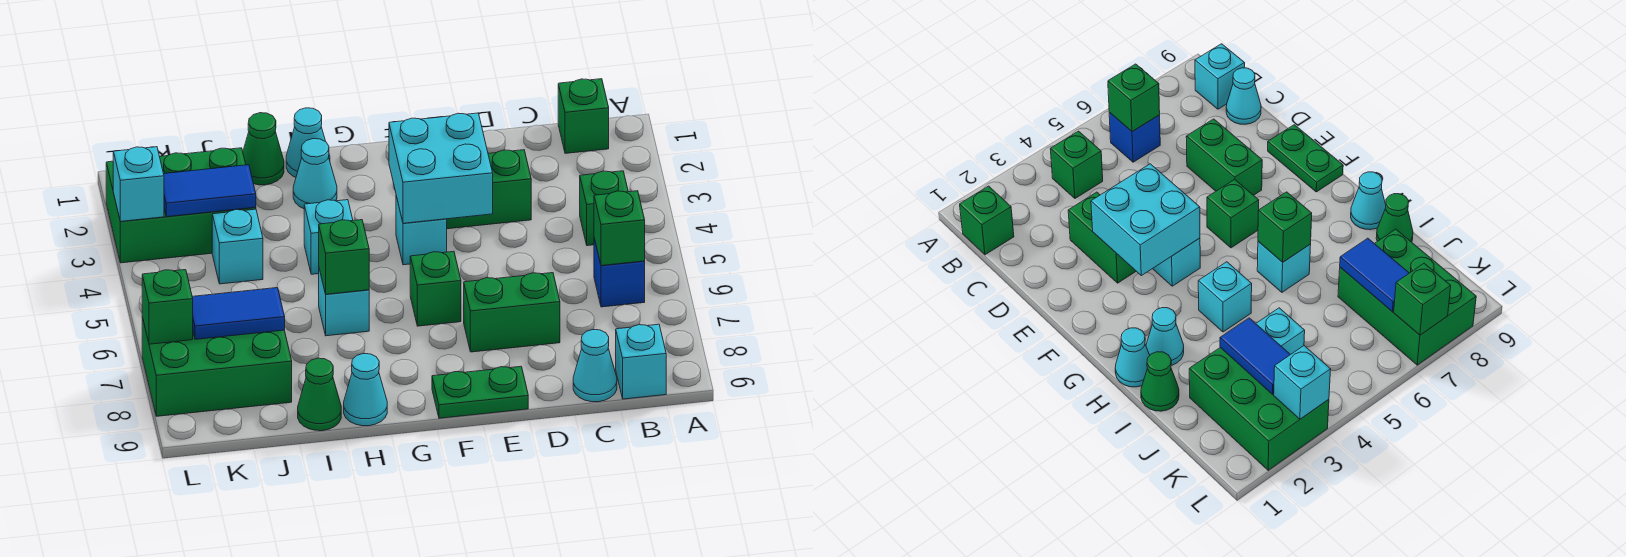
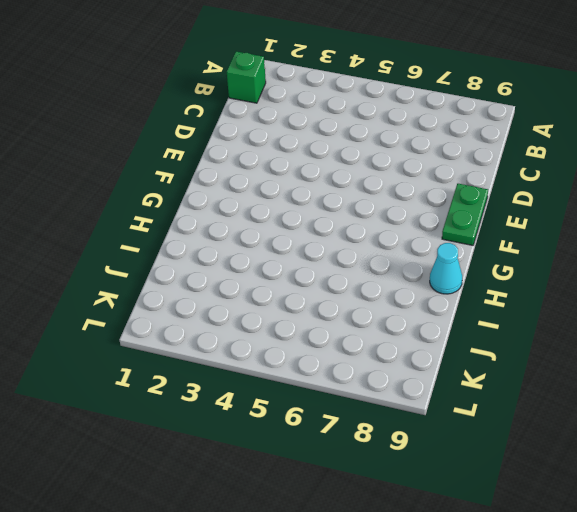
none -> green 1x1 brick [580,171,628,246]
none -> blue 1x1 brick [594,238,645,307]
none -> cyan 1x1 brick [616,324,666,399]

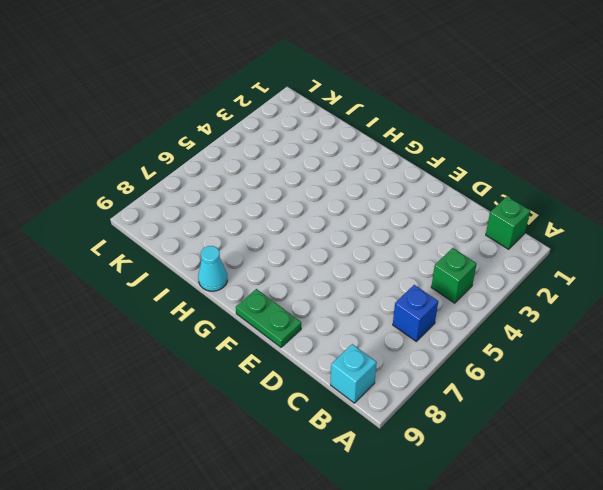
none -> cyan 1x1 cone [573,330,617,402]
none -> green 1x2 brick [447,150,531,229]
none -> green 1x2 brick [464,273,560,352]

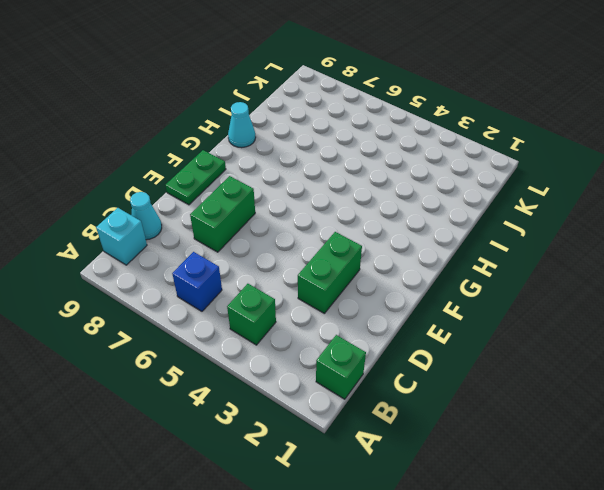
none -> cyan 1x1 brick [396,196,447,265]
none -> green 1x1 brick [410,251,461,326]
none -> cyan 1x1 cone [286,108,330,177]

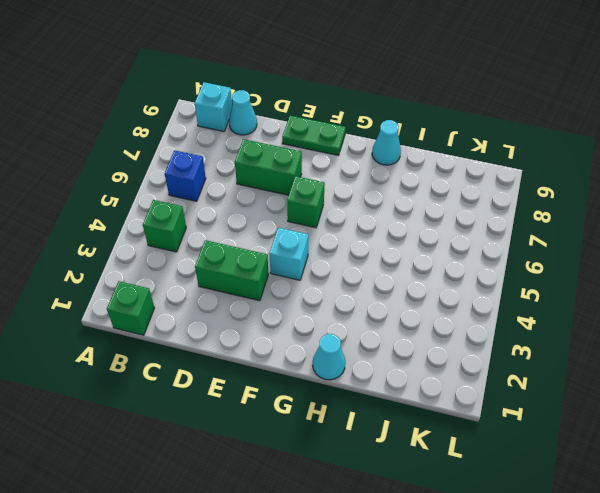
none -> cyan 1x1 cone [293,139,337,209]
none -> cyan 1x1 brick [304,200,353,274]
none -> cyan 1x1 brick [319,269,369,336]

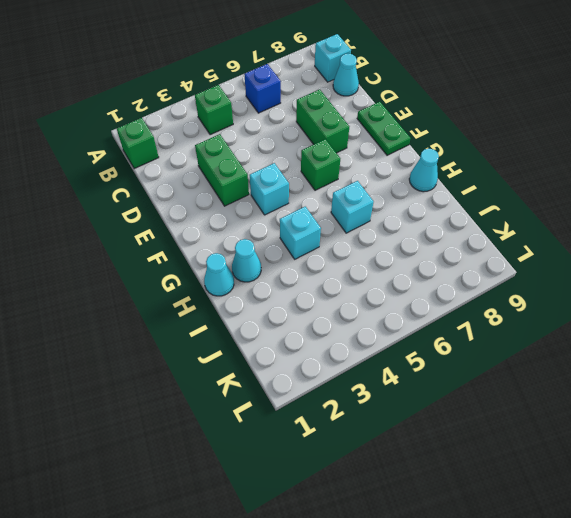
none -> green 1x1 cone [243,113,284,185]
none -> green 1x1 cone [298,358,341,431]
none -> green 2x3 brick [106,148,256,263]

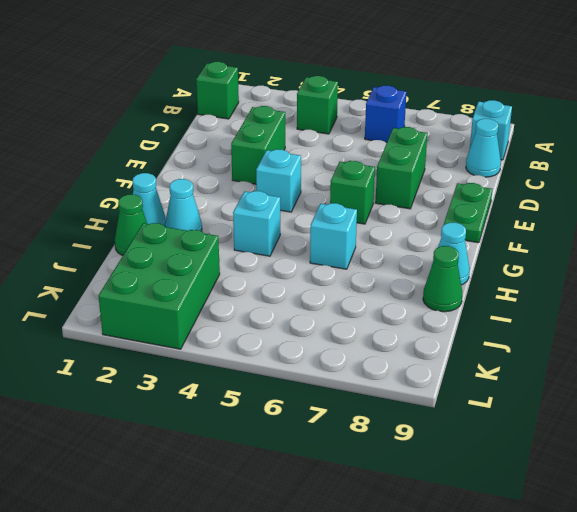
none -> cyan 1x1 brick [212,209,263,284]
none -> green 2x3 brick [142,317,292,416]
none -> green 1x1 brick [594,191,645,266]

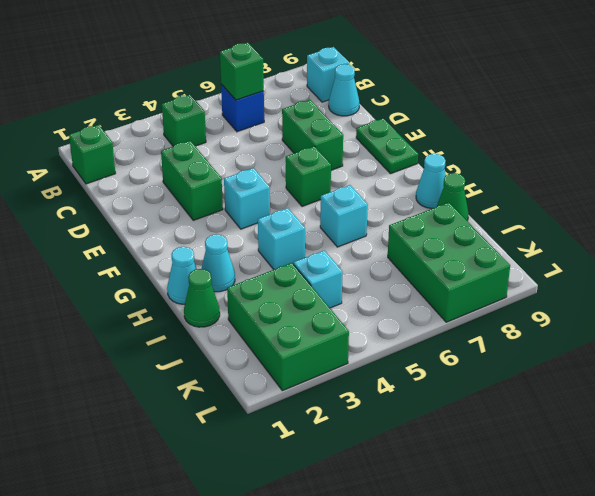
none -> cyan 2x2 brick [389,113,493,223]
none -> green 1x1 brick [319,220,369,294]
none -> blue 1x2 tile [164,165,256,217]

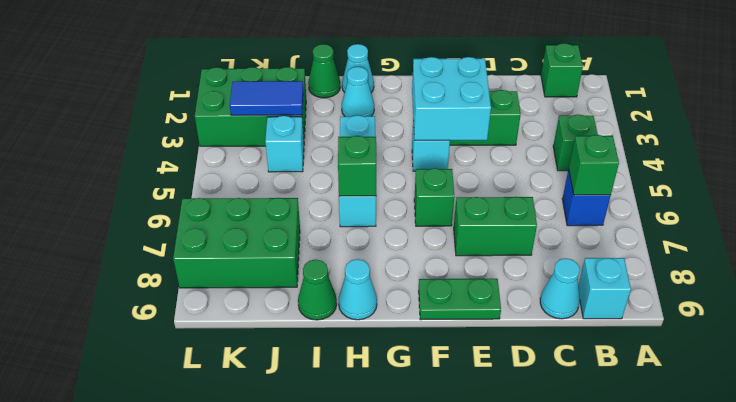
none -> blue 1x2 tile [192,288,285,339]
none -> cyan 1x1 brick [113,147,164,221]
none -> green 1x1 brick [142,270,193,344]

